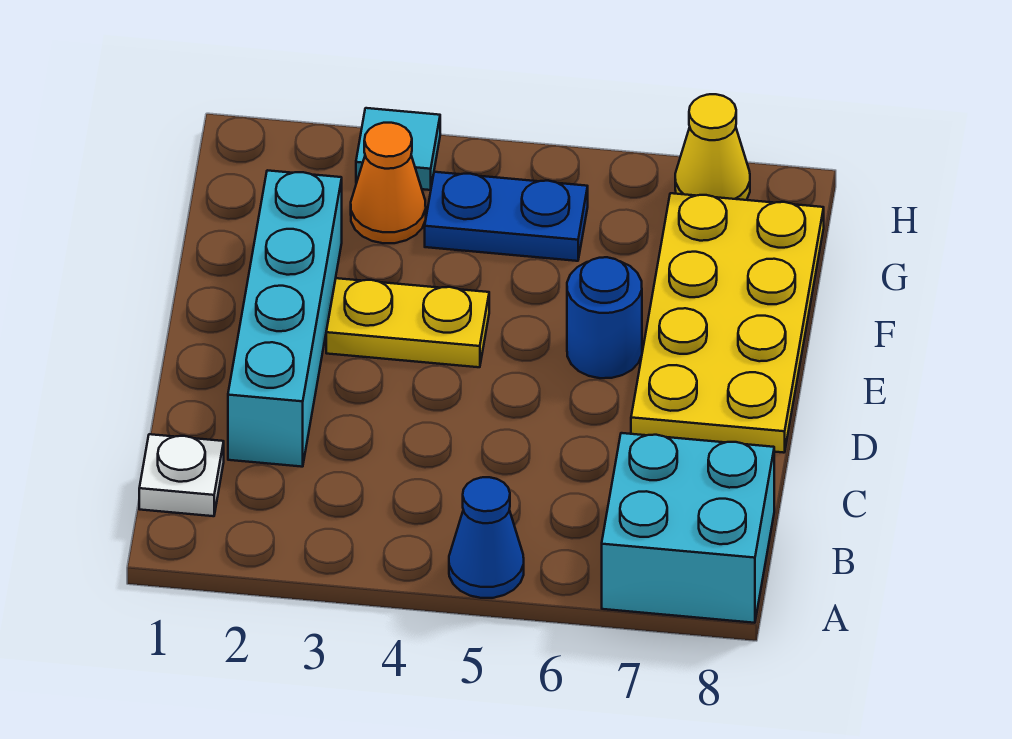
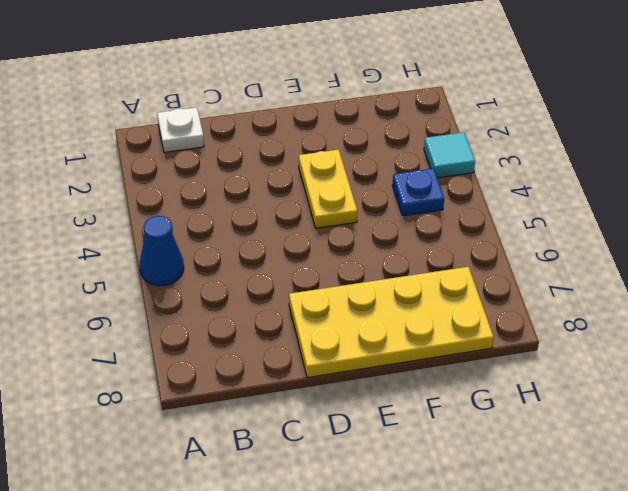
blue 1x1 plate [392,168,444,216] -> blue 1x2 plate [425,172,588,261]
none -> cyan 2x2 brick [602,433,774,623]
none -> cyan 1x4 brick [228,170,342,467]

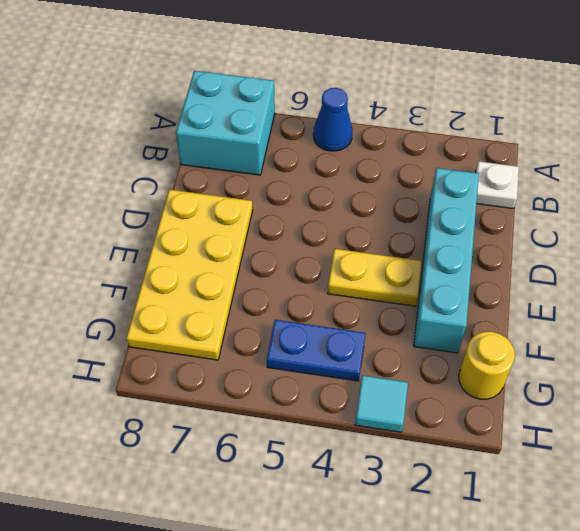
yellow 1x1 round brick [459,332,515,399] -> none
none -> blue 1x1 round brick [567,257,642,378]
none -> orange 1x1 cone [351,123,426,243]

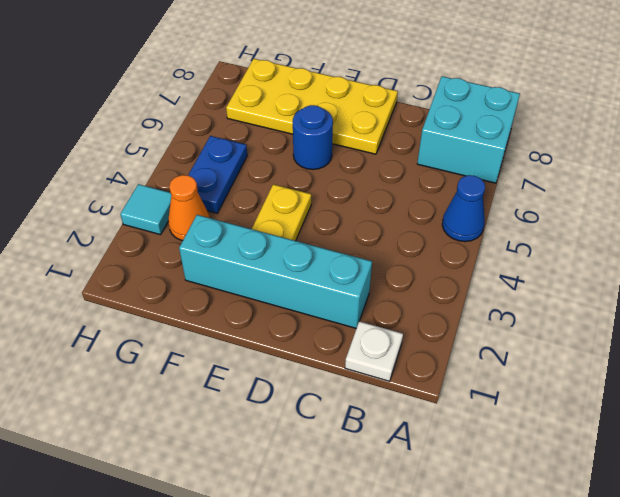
none -> yellow 1x1 cone [675,94,750,200]

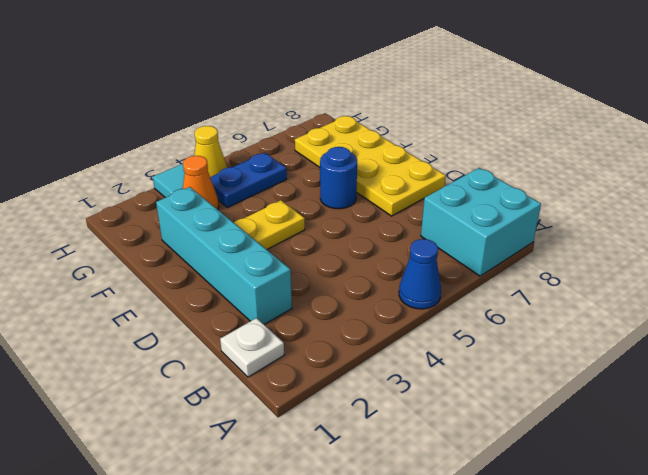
yellow 1x1 cone [194,126,227,177] -> yellow 1x1 cone moved to [675,94,750,200]

